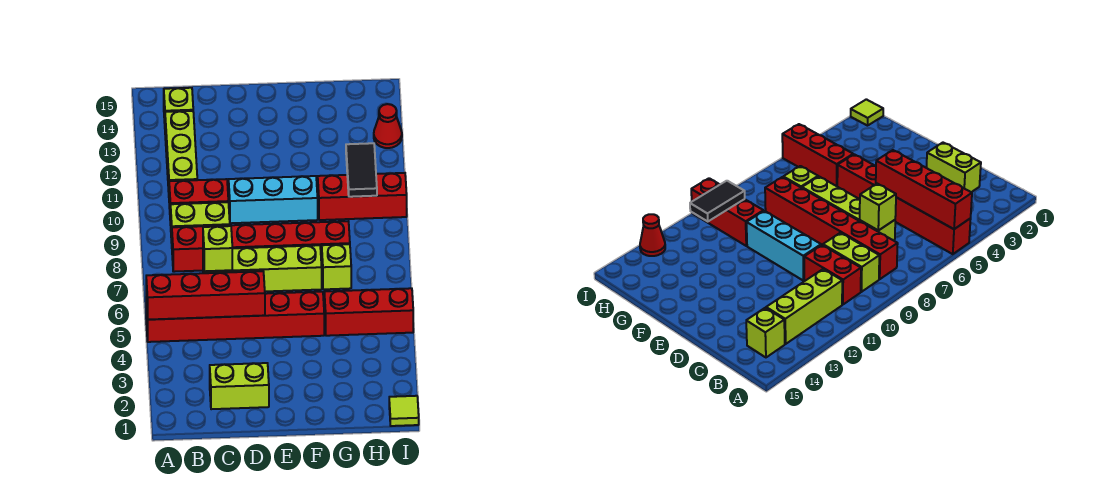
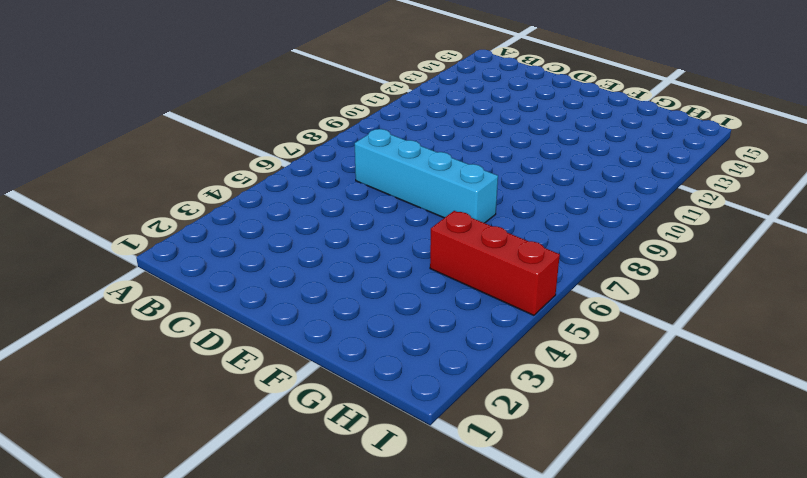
cyan 1x4 brick [355,129,498,223] -> lime 1x4 brick [203,245,322,291]
none -> red 1x6 brick [146,292,324,342]
none -> red 1x6 brick [172,221,350,272]
none -> lime 1x2 brick [171,202,230,243]

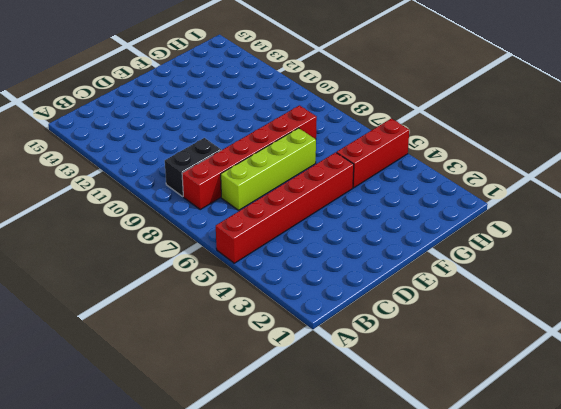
black 1x2 brick [165,138,221,196] -> lime 1x2 brick [171,202,230,243]
none -> red 1x2 brick [169,179,228,225]
none -> lime 1x3 brick [165,111,197,192]
none -> lime 1x1 brick [164,88,193,123]

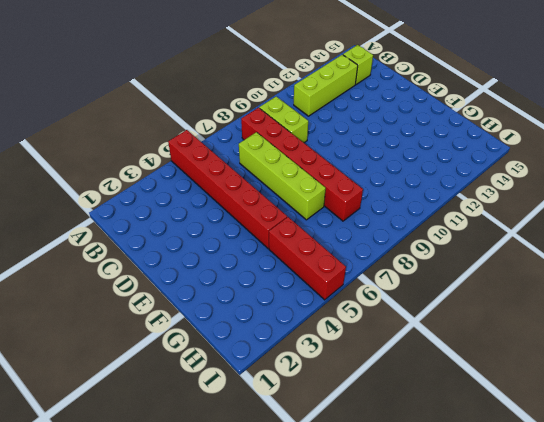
none -> red 1x2 brick [169,179,228,225]
none -> lime 1x2 brick [210,363,269,409]
none -> cyan 1x3 brick [229,176,318,223]

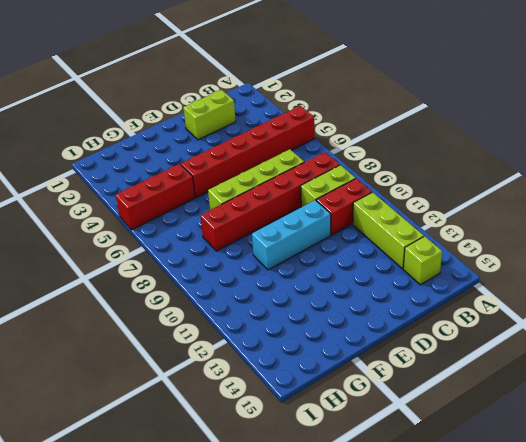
none -> lime 1x1 brick [322,244,351,289]
none -> red 1x3 brick [318,173,407,220]
none -> lime 1x1 tile [389,396,419,426]

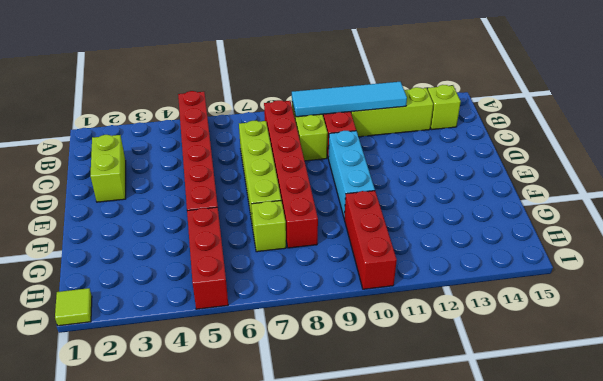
cyan 1x4 tile [292,82,407,117] -> none
none -> red 1x1 cone [374,104,402,148]
none -> red 1x4 brick [146,271,265,320]
none -> lime 1x1 brick [203,226,232,271]

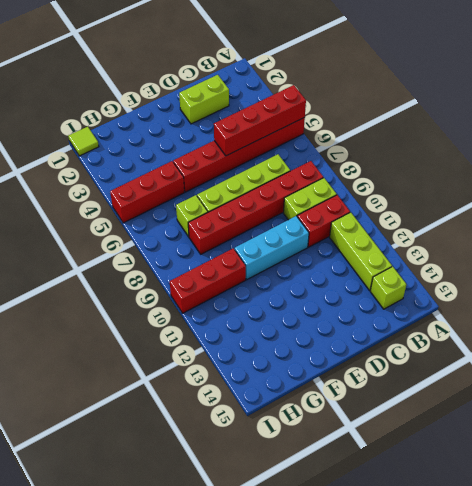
none -> red 1x1 cone [374,104,402,148]
none -> lime 1x1 brick [203,226,232,271]
none -> black 1x2 tile [346,143,377,197]

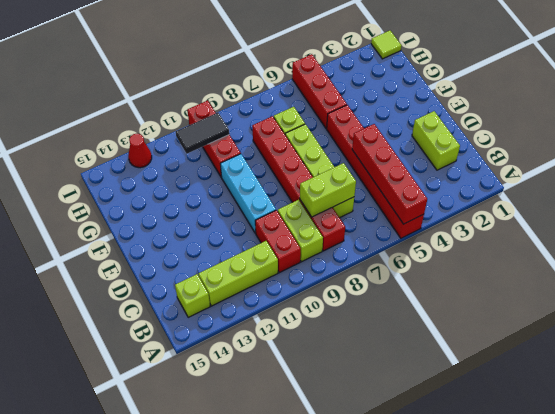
lime 1x2 brick [300,163,356,217] -> lime 1x1 brick [203,226,232,271]

